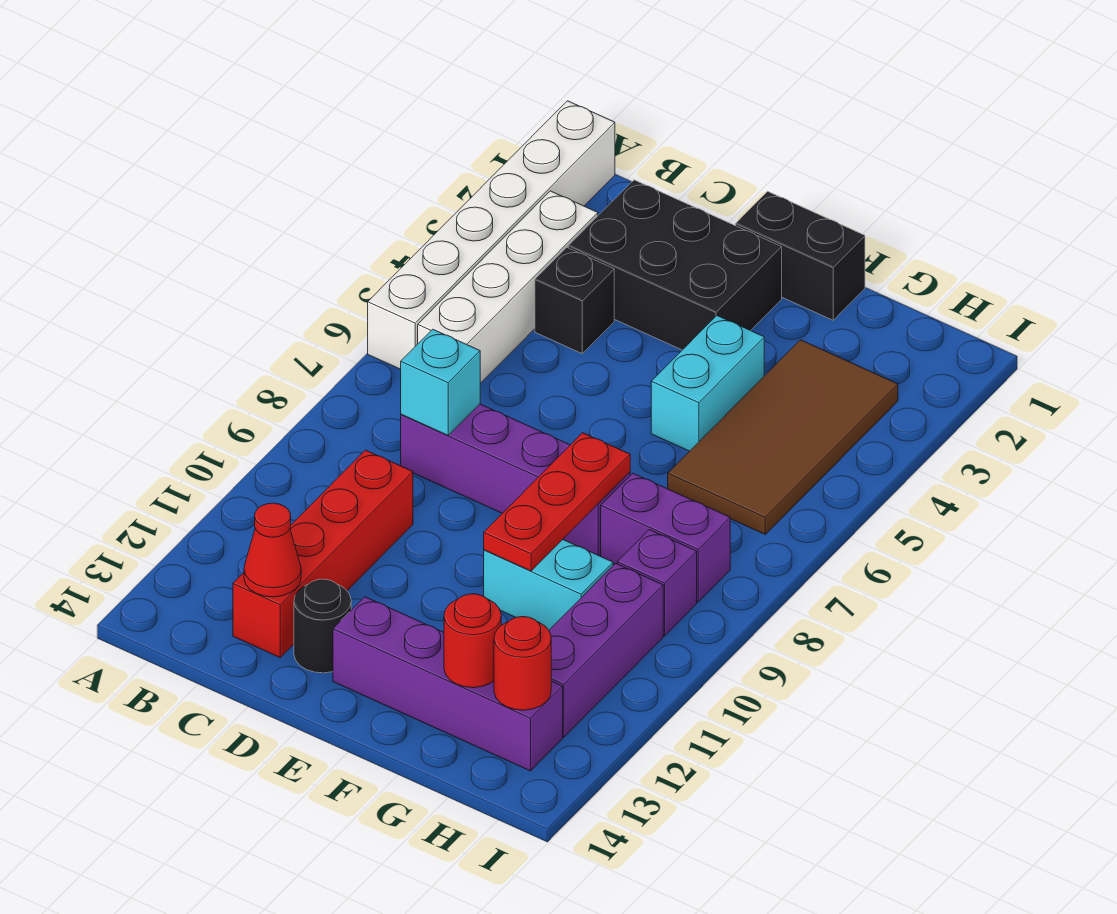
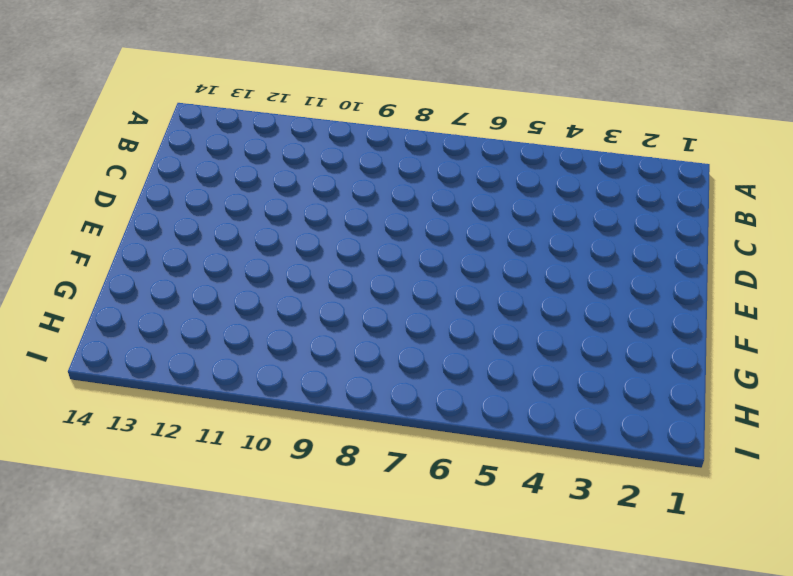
none -> white 1x6 brick [368,101,615,369]
none -> white 1x4 brick [418,191,598,383]
none -> black 2x3 brick [568,180,782,350]

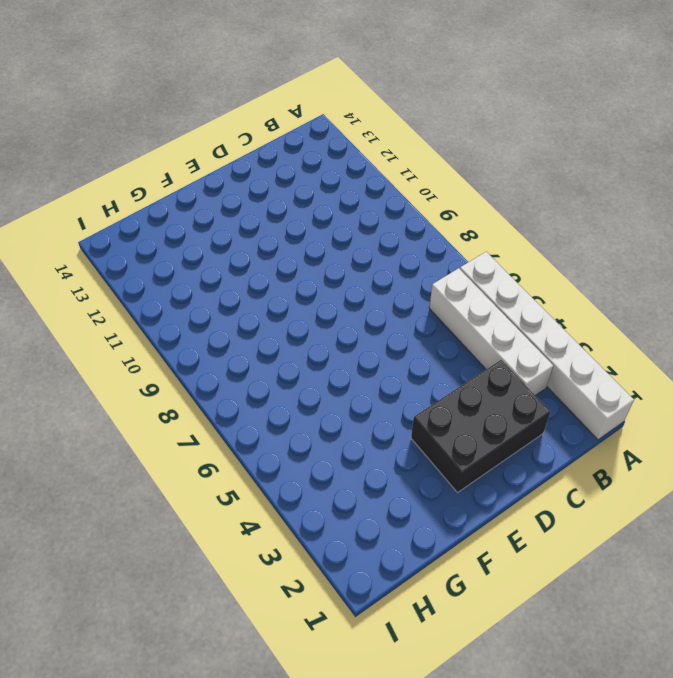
none -> black 1x1 brick [535,248,614,353]
none -> purple 1x4 brick [401,404,630,556]
none -> red 1x4 brick [233,450,413,657]

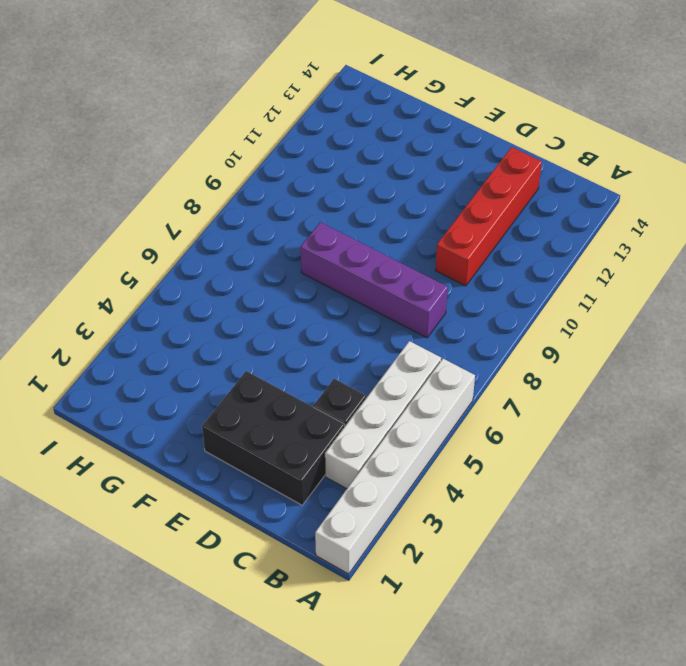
none -> black 1x1 round brick [294,579,351,673]
none -> black 1x2 brick [736,191,865,320]
none -> purple 1x4 brick [333,597,563,771]

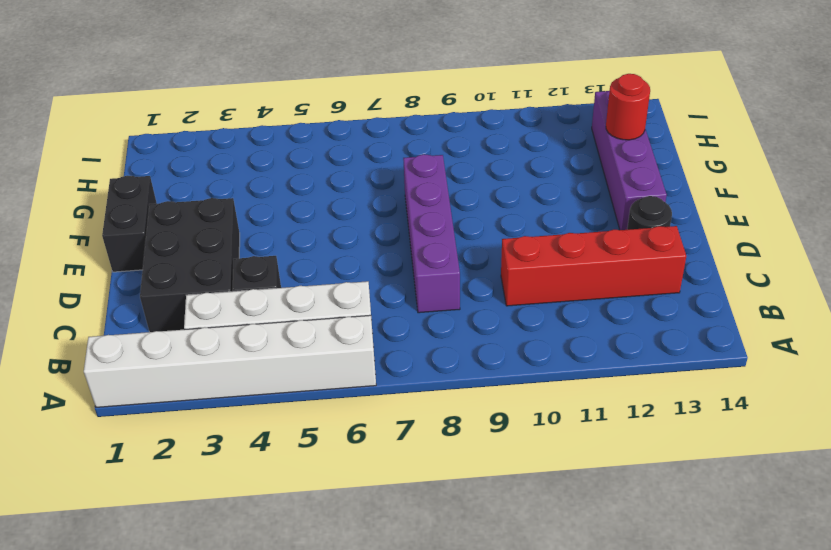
none -> cyan 1x2 brick [651,316,764,451]
none -> cyan 1x2 brick [484,540,613,630]
none -> brown 2x4 tile [668,340,898,534]

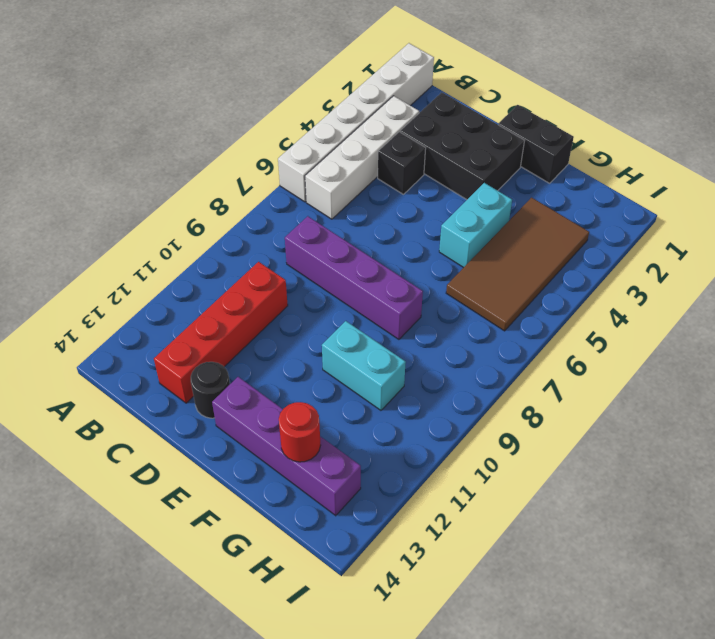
none -> purple 1x2 brick [601,473,730,602]
none -> purple 1x1 brick [617,530,697,636]
none -> purple 1x3 brick [549,563,663,737]

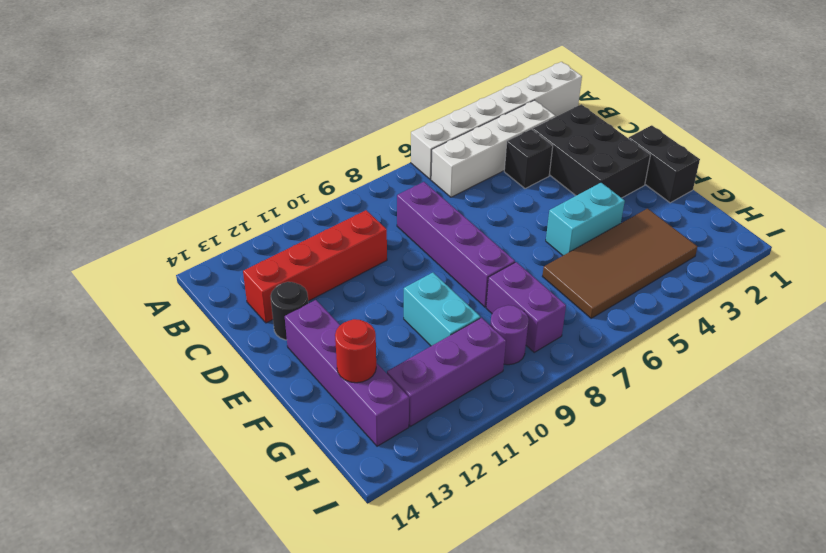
purple 1x1 round brick [490,305,529,365] -> purple 1x1 brick [617,530,697,636]
none -> cyan 1x1 brick [401,329,480,435]
none -> red 1x1 cone [244,503,301,597]
none -> red 1x3 plate [484,433,630,571]

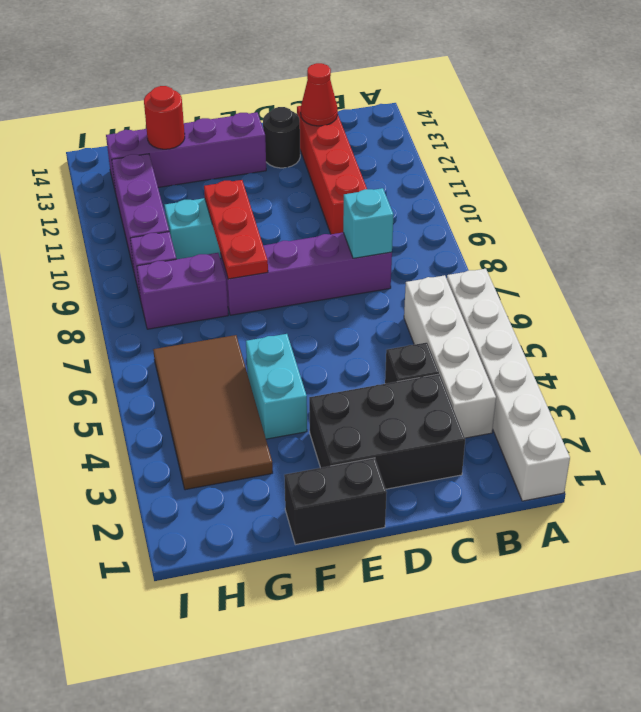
none -> red 1x1 round brick [494,617,551,710]

